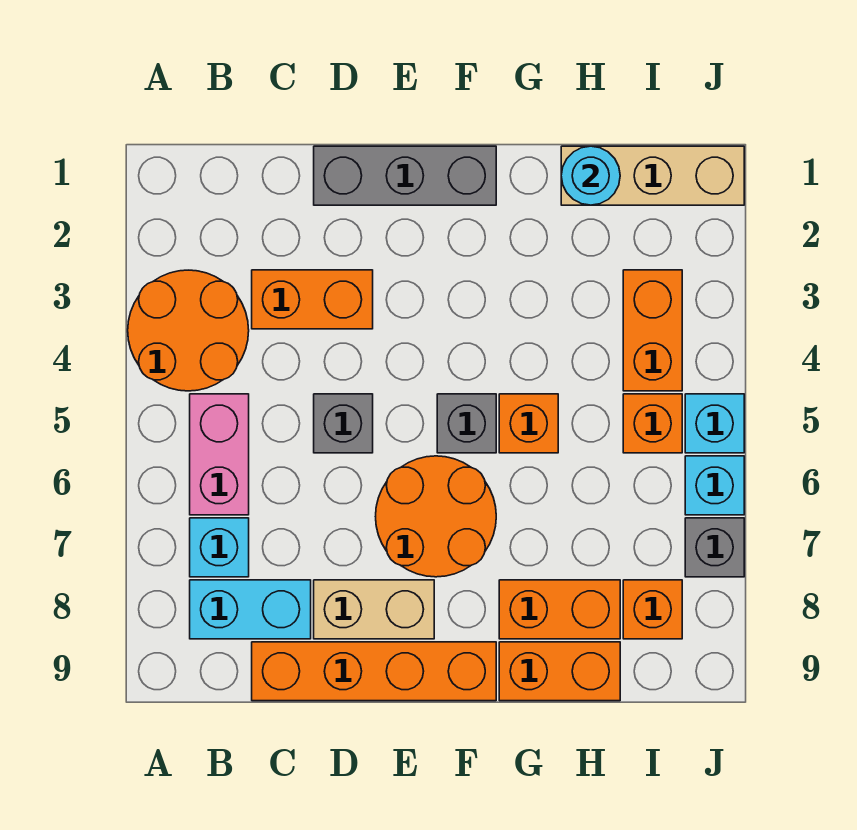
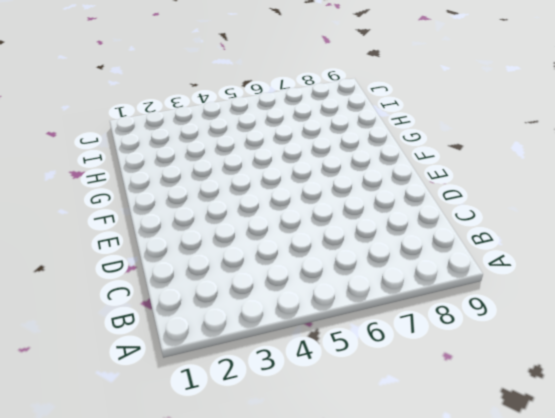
none -> orange 2x2 round brick [128,270,249,391]
none -> pink 1x2 brick [190,394,249,515]
none -> cyan 1x1 brick [190,518,249,577]

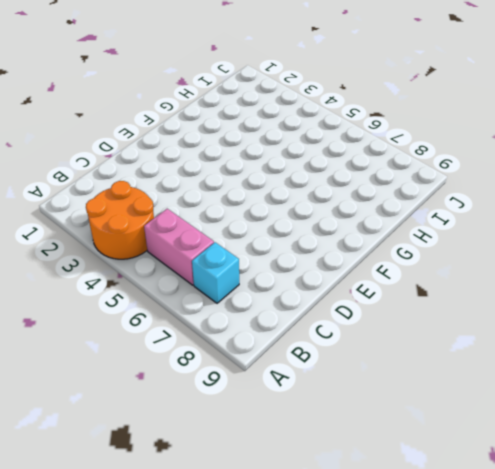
none -> cyan 1x2 brick [190,580,311,639]
none -> orange 1x2 brick [252,270,373,329]
none -> orange 1x4 brick [252,642,496,701]

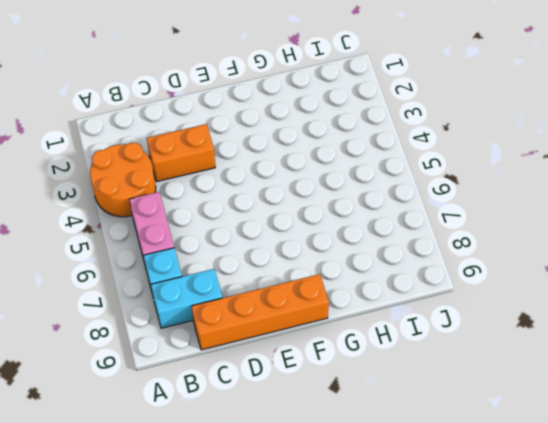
none -> grey 1x3 brick [314,146,496,205]
none -> grey 1x1 brick [314,394,373,453]
none -> tan 1x2 brick [314,580,434,639]

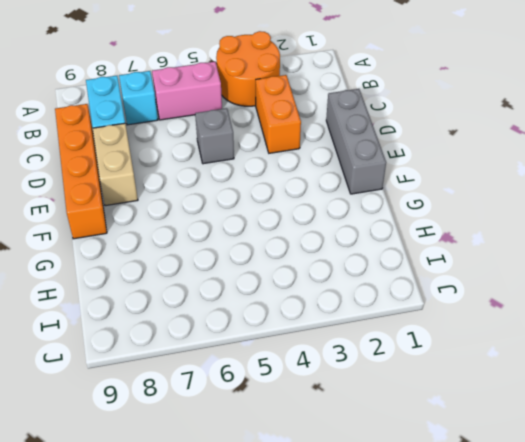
none -> orange 2x2 round brick [376,456,496,577]
none -> grey 1x1 brick [437,394,496,453]
none -> orange 1x1 brick [499,394,558,453]

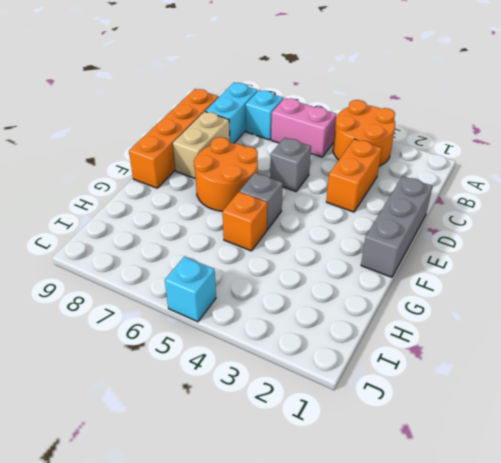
none -> orange 1x2 brick [499,580,620,639]
none -> orange 1x2 brick [499,642,620,701]
none -> tan 1x3 brick [561,146,744,205]

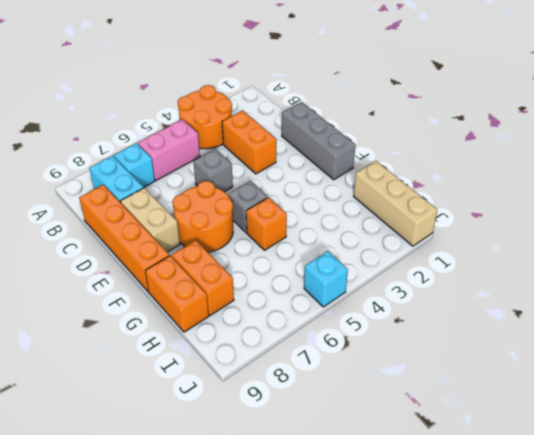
none -> orange 1x2 brick [623,270,682,391]
none -> orange 1x1 brick [623,394,682,453]
none -> orange 1x1 brick [623,580,682,639]

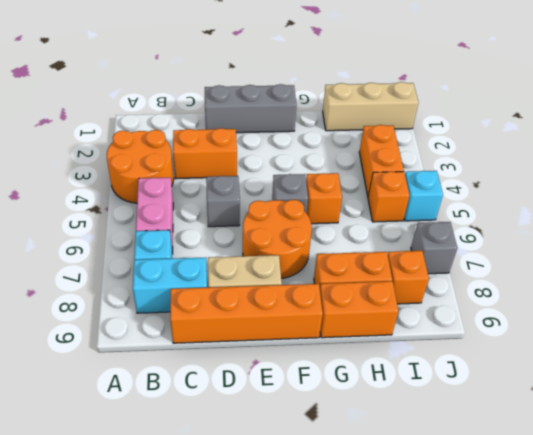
none -> cyan 1x1 brick [685,456,744,515]
none -> cyan 1x1 round brick [561,146,620,205]

